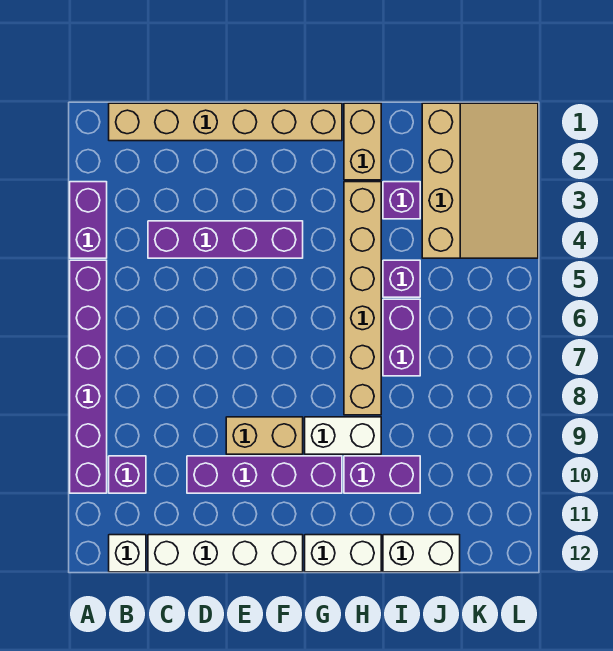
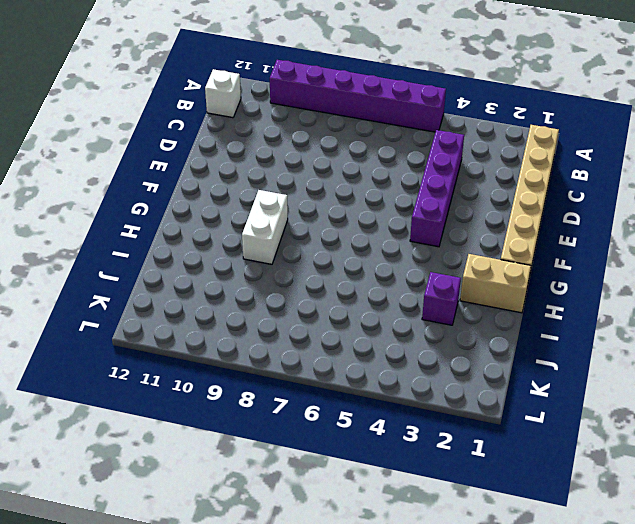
none -> purple 1x2 brick [70,182,107,258]
none -> purple 1x1 brick [109,456,146,493]
none -> white 1x4 brick [148,535,303,572]

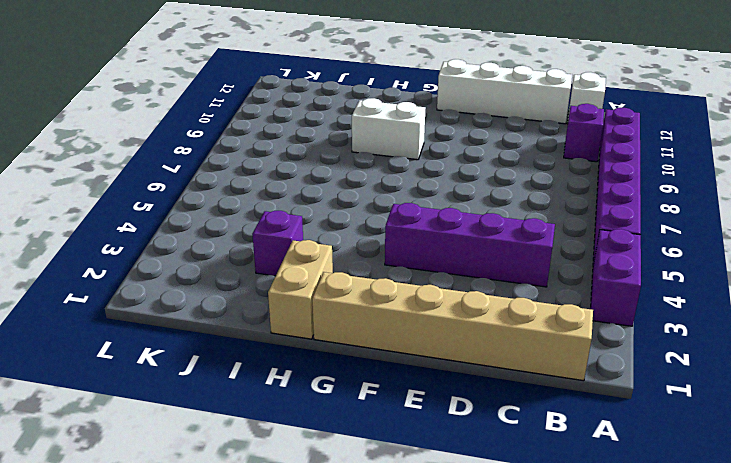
none -> purple 1x4 brick [187,456,342,493]
none -> tan 1x2 brick [226,417,303,454]
none -> white 1x2 brick [305,535,381,572]

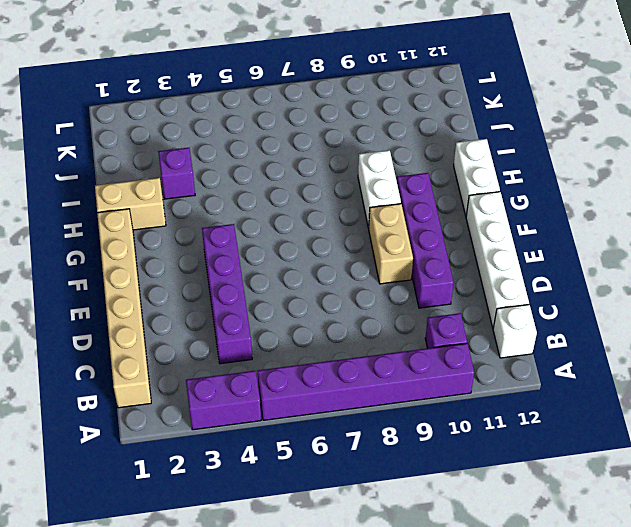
none -> tan 1x6 brick [344,182,381,415]
none -> purple 1x2 brick [344,456,420,493]
none -> purple 1x1 brick [383,260,420,297]

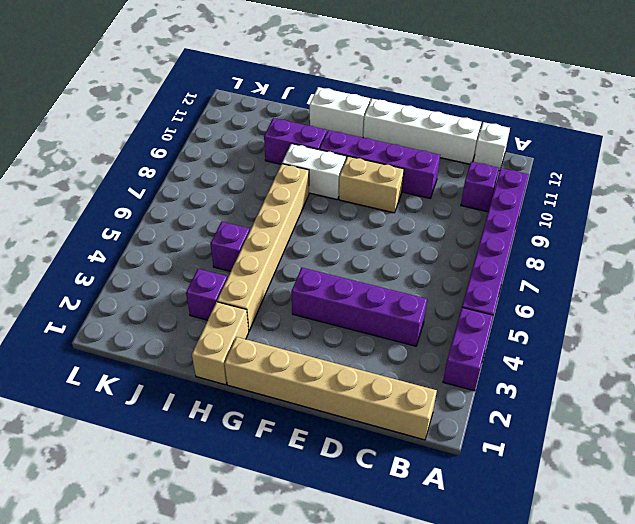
none -> purple 1x2 brick [383,299,420,376]
none -> white 1x2 brick [383,535,460,572]
none -> tan 3x4 slope [422,103,538,258]

